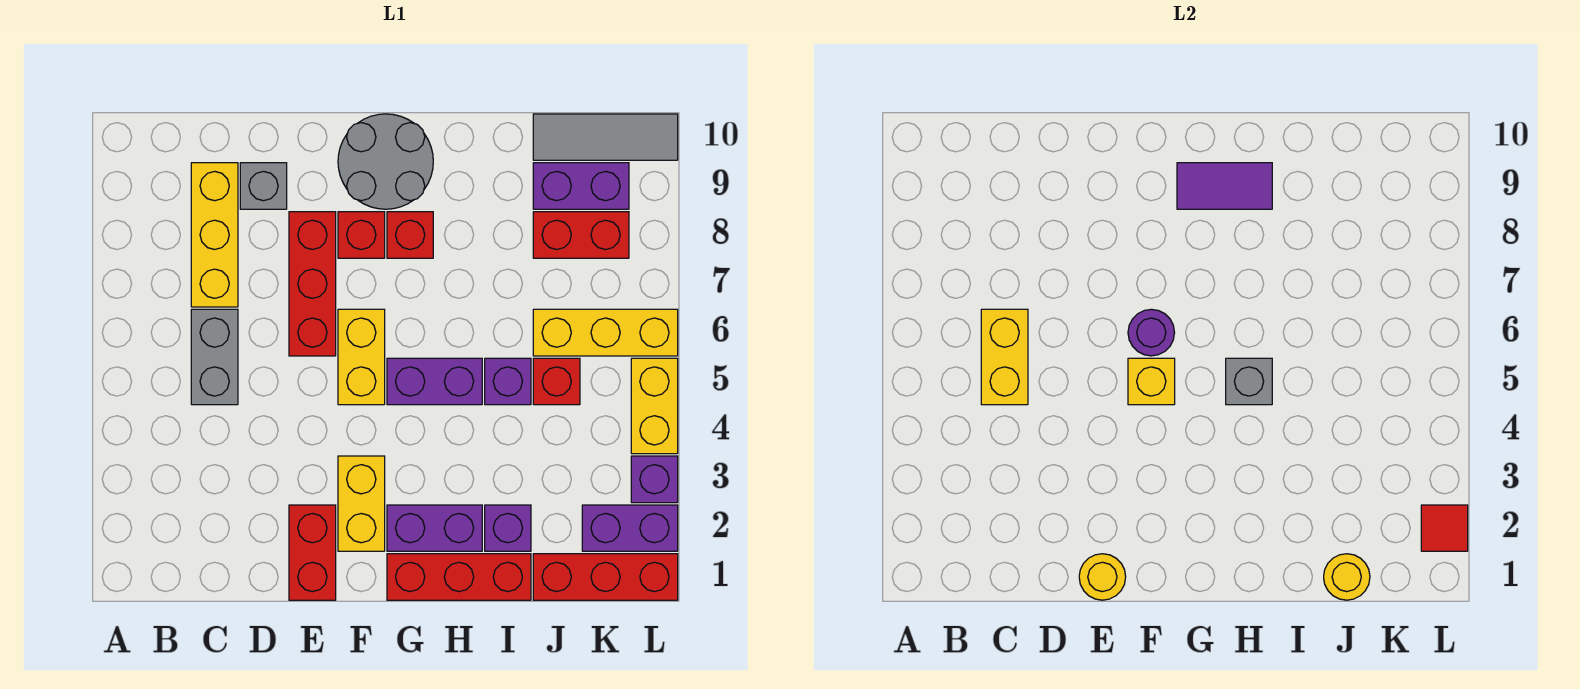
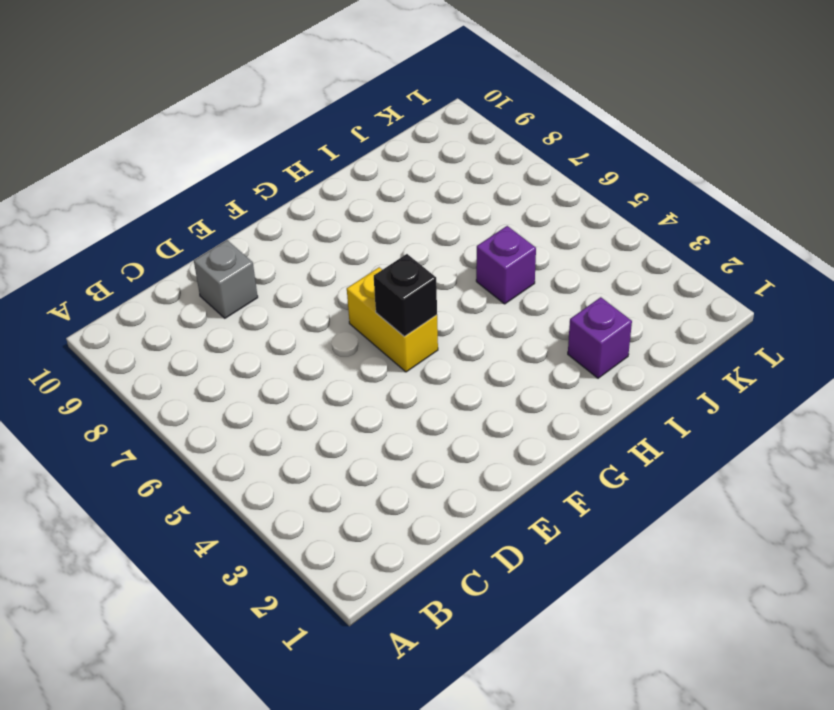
black 1x1 brick [374,254,437,337] -> yellow 1x1 brick [1128,358,1175,405]
none -> grey 1x2 brick [191,309,238,405]
none -> yellow 1x3 brick [191,163,238,307]
none -> red 1x2 brick [289,505,336,600]
none -> red 1x3 brick [289,212,336,356]

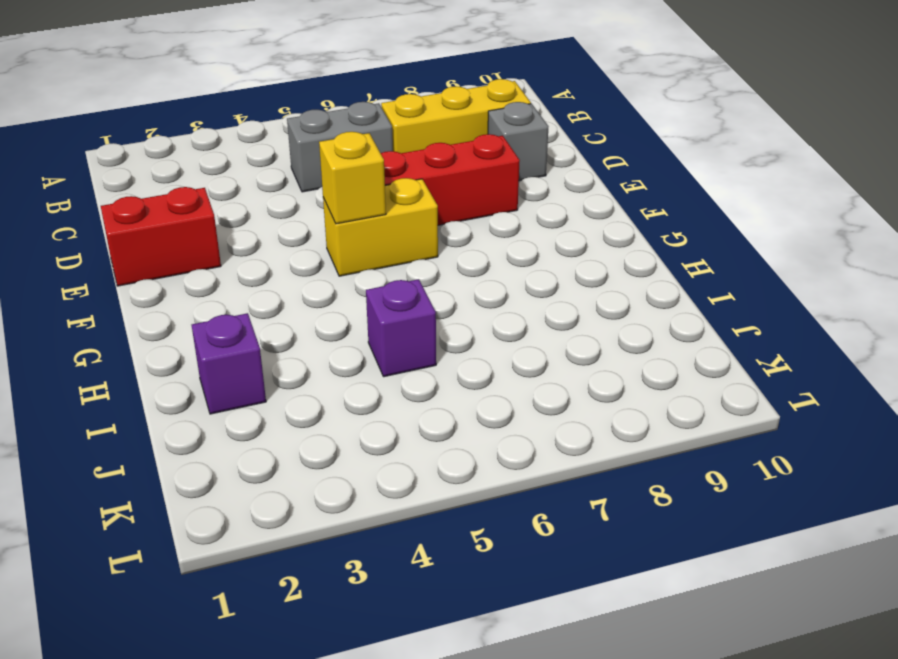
none -> yellow 1x2 brick [338,456,385,551]
none -> red 1x1 brick [338,212,385,258]
none -> grey 2x2 round brick [338,114,433,209]
none -> red 1x3 brick [387,554,531,600]

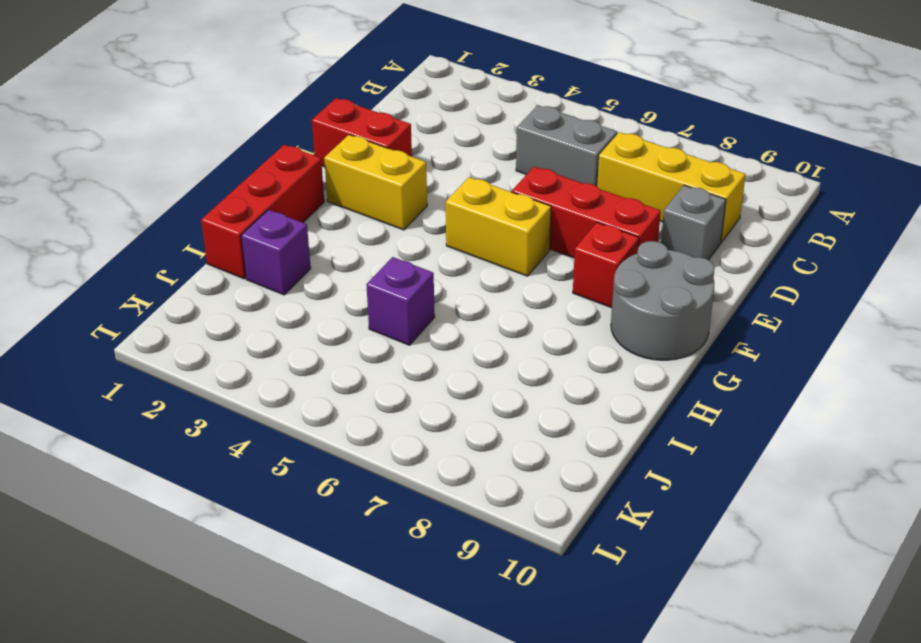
none -> purple 1x2 brick [387,505,482,551]
none -> purple 1x2 brick [387,358,482,405]
none -> red 1x1 brick [387,212,433,258]
none -> red 1x3 brick [533,554,678,600]

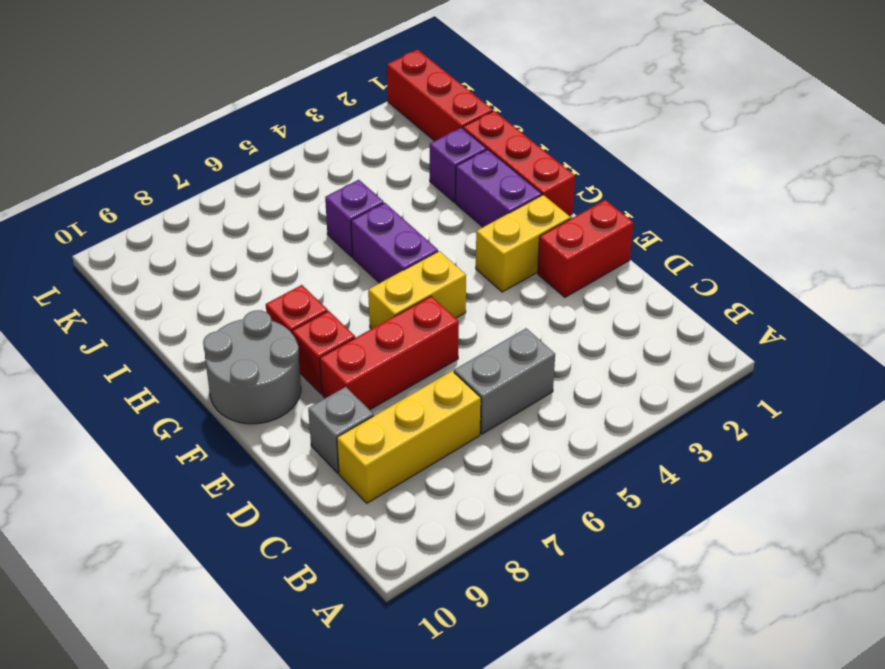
none -> red 1x1 brick [533,358,580,405]
none -> yellow 1x3 brick [533,309,678,356]
none -> red 1x2 brick [533,212,629,258]
none -> purple 1x2 brick [533,163,629,209]

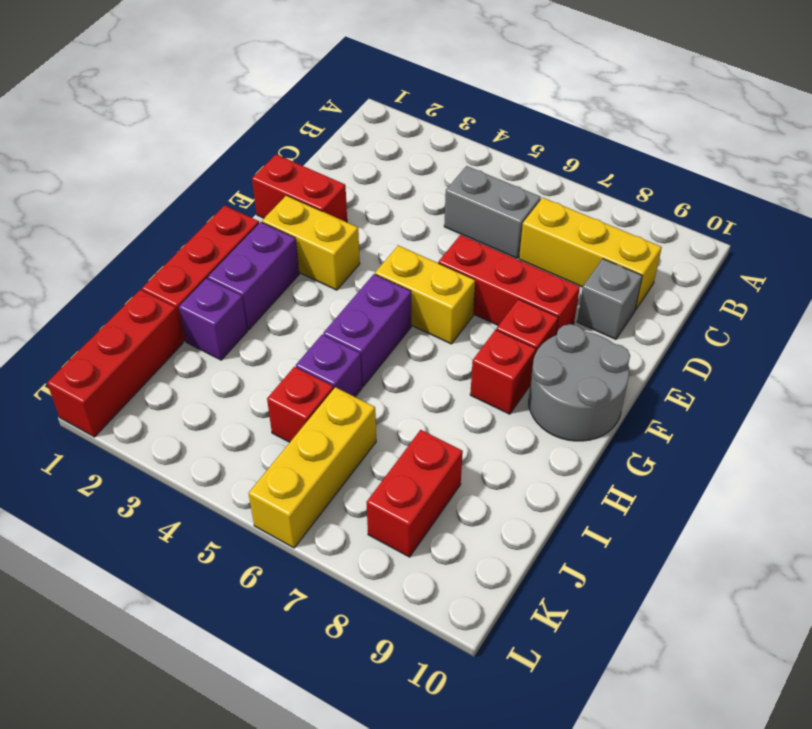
none -> purple 1x2 brick [533,163,629,209]
none -> grey 1x3 tile [533,114,678,160]
none -> purple 1x2 brick [582,505,678,551]
none -> purple 1x1 brick [631,456,678,503]

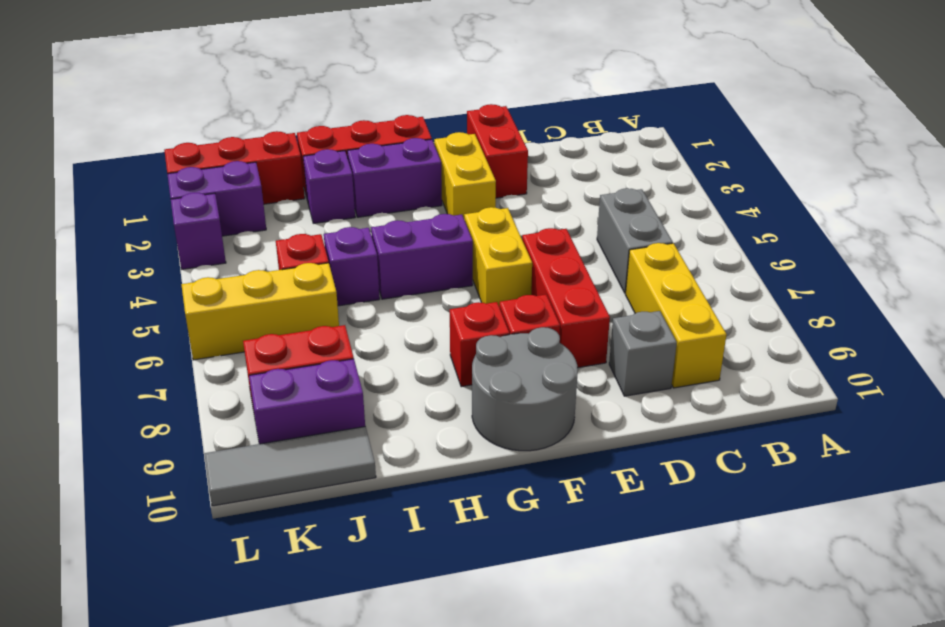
none -> yellow 1x2 brick [631,358,678,454]
none -> yellow 1x2 brick [981,309,1028,405]
none -> yellow 1x1 round brick [1079,554,1126,600]
none -> yellow 1x1 brick [1128,358,1175,405]

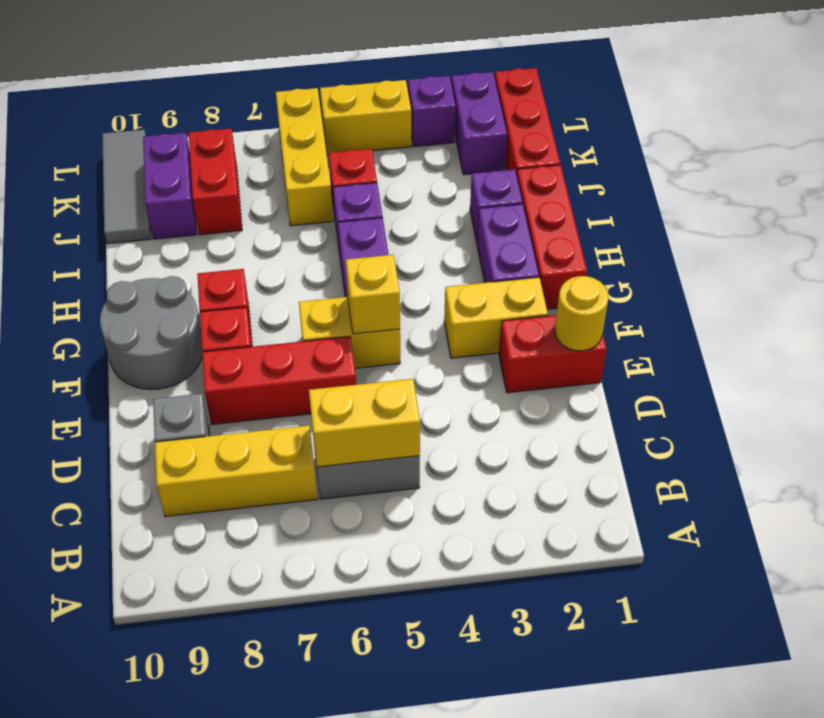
none -> purple 1x1 round brick [1128,309,1175,356]
none -> purple 1x2 tile [1177,163,1272,209]
none -> grey 1x1 brick [1226,358,1272,405]
none -> yellow 1x1 round brick [1324,554,1370,600]

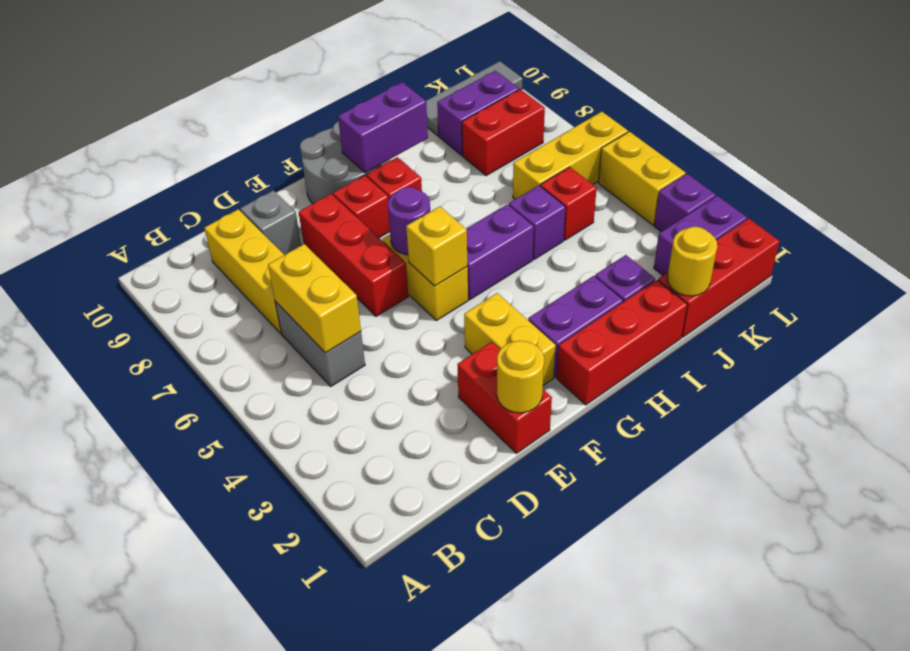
purple 1x2 brick [338,82,428,173] -> purple 1x2 tile [1177,163,1272,209]
none -> grey 1x1 brick [1226,358,1272,405]
none -> red 1x1 tile [1421,505,1468,551]

